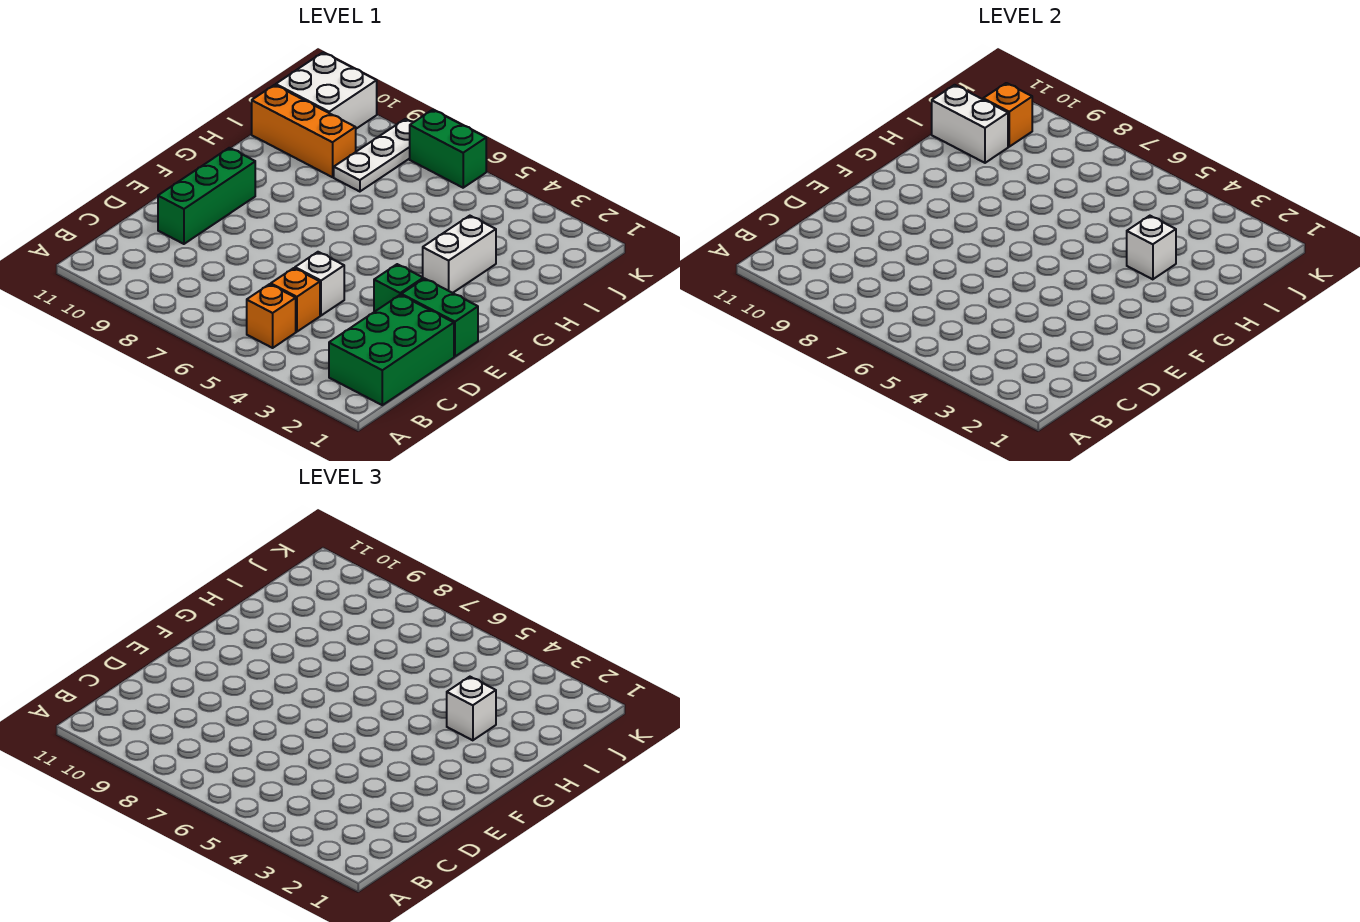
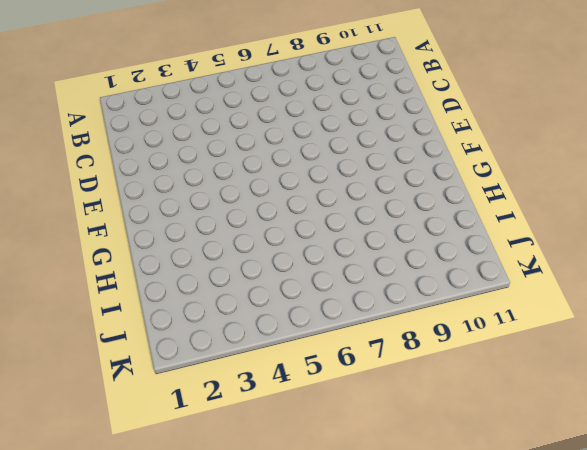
none -> green 2x3 brick [329,295,454,405]
none -> orange 1x1 brick [247,284,296,348]
none -> orange 1x1 brick [271,268,320,332]

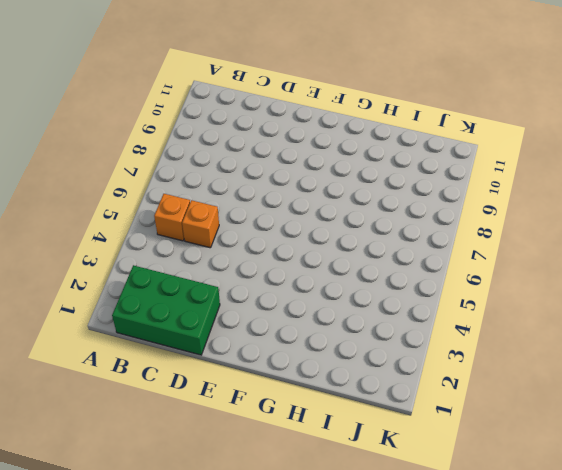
none -> white 1x1 brick [295,252,344,316]
none -> green 1x3 brick [158,148,255,244]
none -> green 1x2 brick [402,279,478,357]

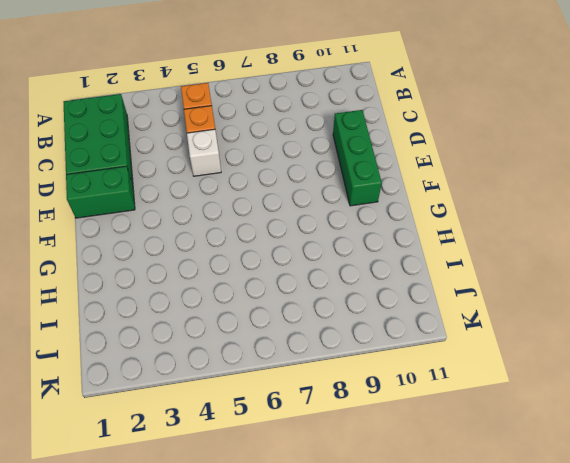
none -> green 1x1 brick [374,264,423,312]
none -> white 1x2 brick [423,216,496,293]
none -> white 1x3 plate [334,119,413,192]

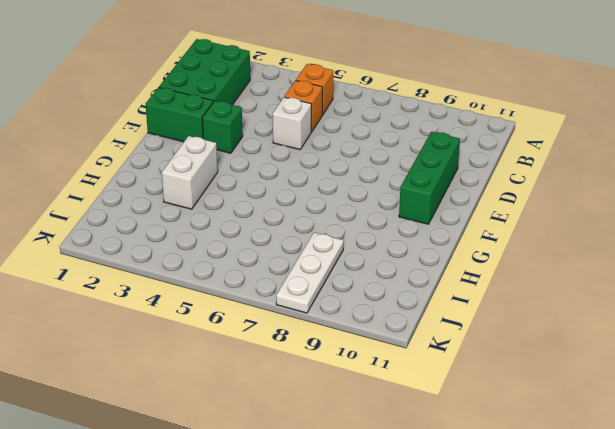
none -> orange 1x3 brick [252,85,356,177]
none -> white 2x2 brick [276,53,377,129]
none -> green 1x2 brick [410,110,486,188]

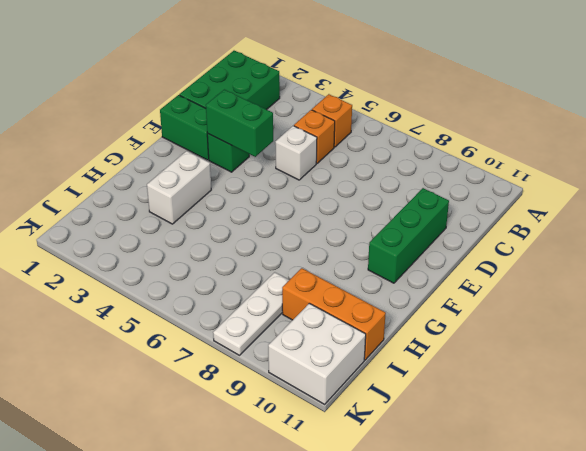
green 1x2 brick [206,90,273,157] -> green 1x2 brick moved to [410,110,486,188]
none -> white 1x1 brick [1127,216,1176,279]
none -> white 1x2 brick [932,85,1008,163]
none -> orange 1x1 brick [983,83,1032,147]

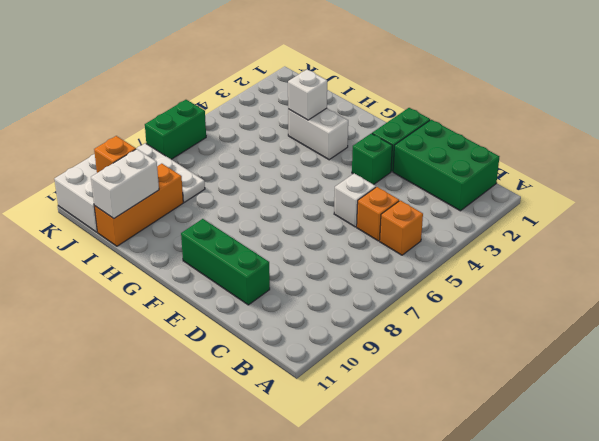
none -> white 1x1 brick [447,677,496,740]

